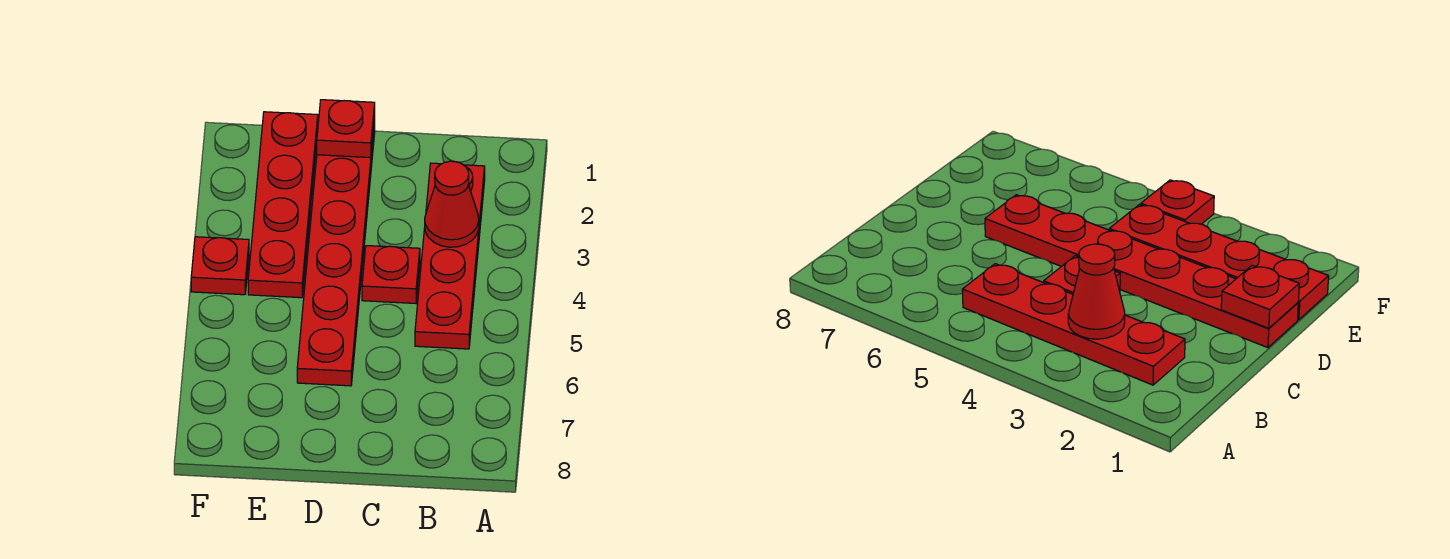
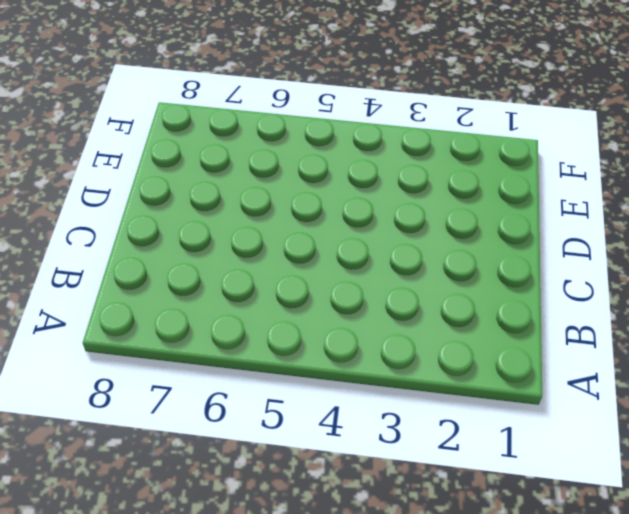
none -> red 1x4 plate [415,163,485,349]
none -> red 1x1 plate [362,246,420,303]

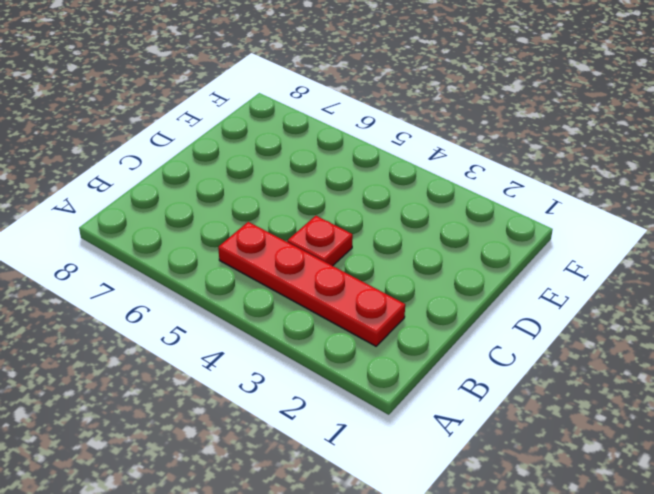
none -> red 1x6 plate [297,120,375,386]
none -> red 1x4 plate [248,112,318,298]

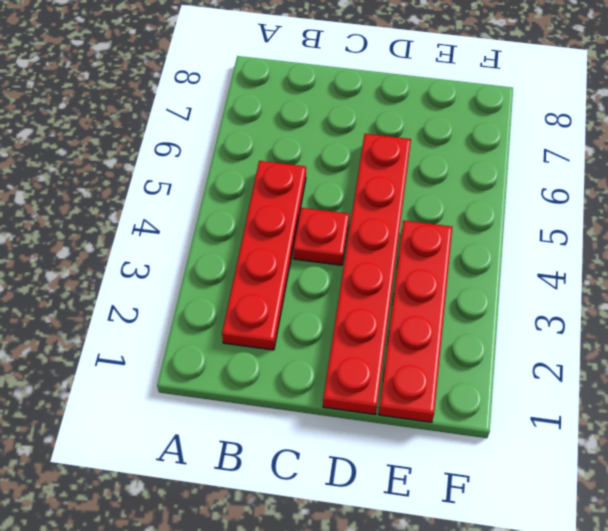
none -> red 1x1 plate [191,237,249,295]
none -> red 1x1 cone [425,161,479,247]

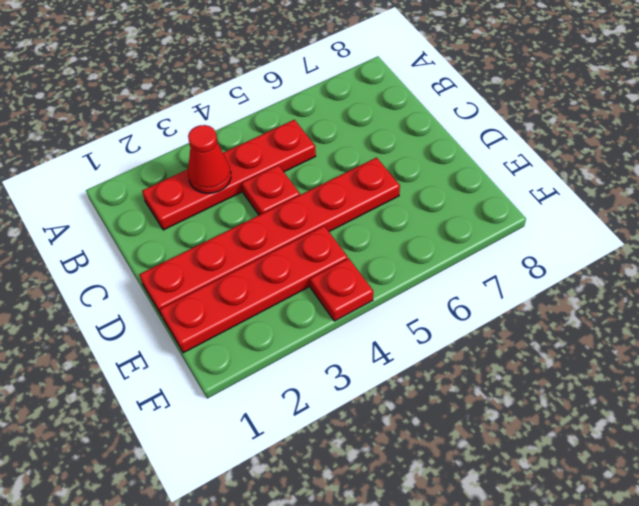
none -> red 1x1 plate [317,100,375,158]

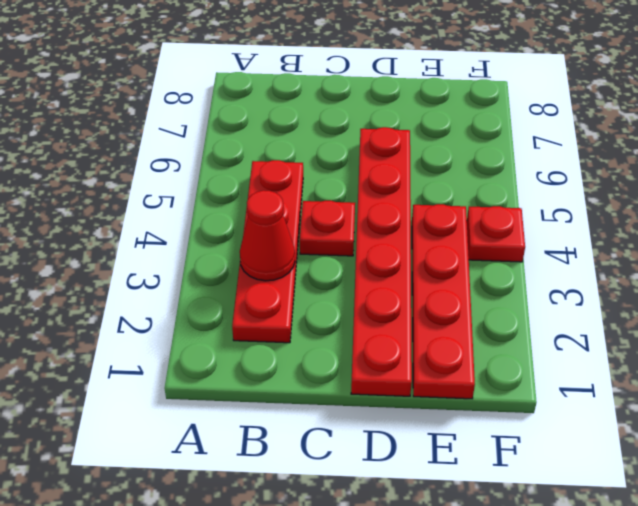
none -> red 1x1 plate [317,100,375,158]

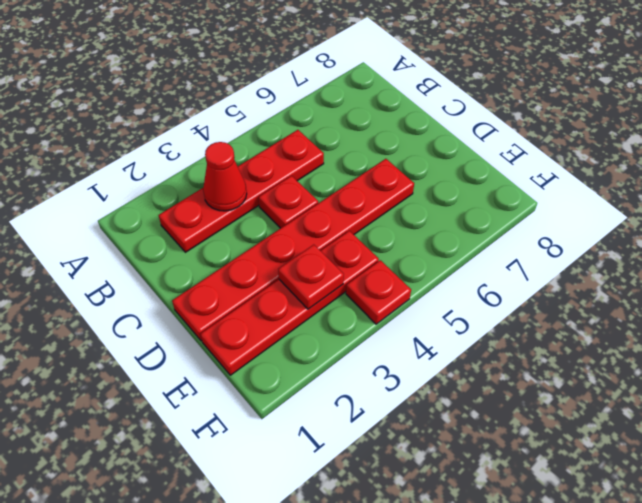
red 1x1 plate [278,245,344,309] -> red 1x1 plate moved to [317,100,375,158]

